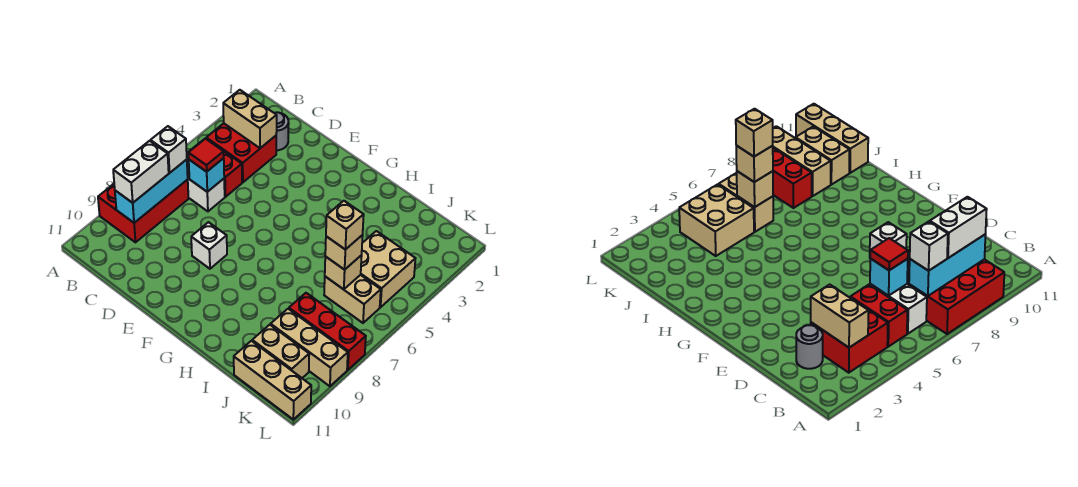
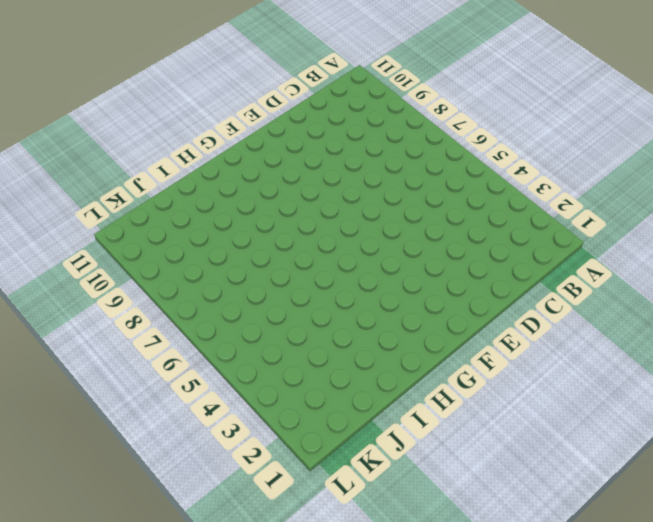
none -> red 2x3 brick [98,180,189,242]
none -> red 2x2 brick [206,123,276,182]
none -> red 1x2 brick [190,138,242,197]

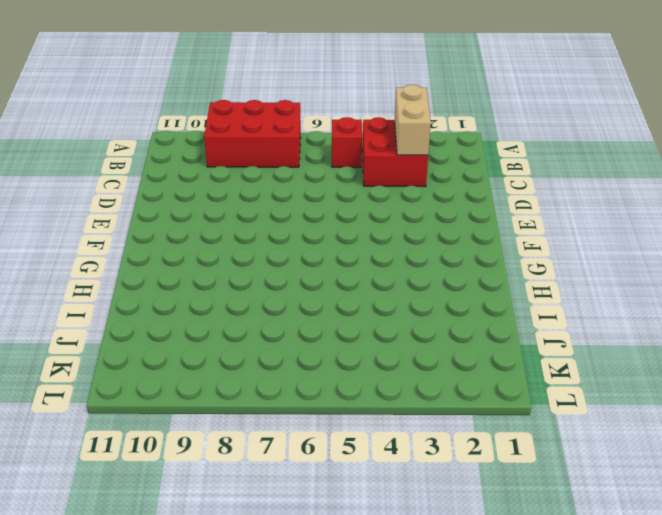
red 1x1 brick [332,117,362,167] -> red 1x2 brick [190,138,242,197]
none -> white 1x2 brick [187,153,225,211]
none -> grey 1x1 round brick [275,112,289,150]
none -> white 1x1 brick [191,222,227,269]

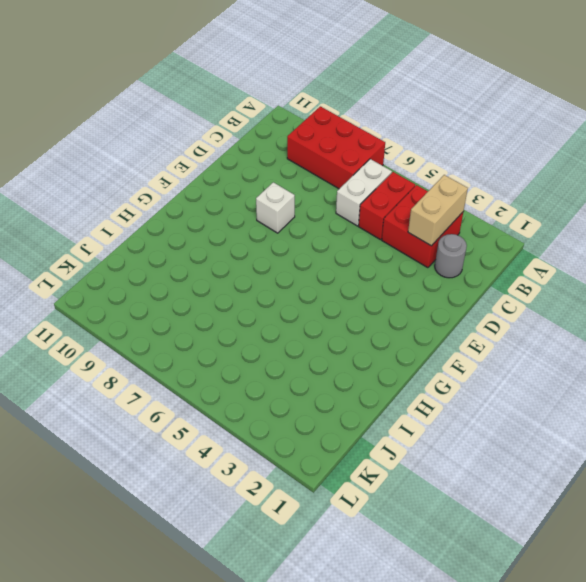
none -> tan 2x2 brick [361,231,416,307]
none -> tan 1x2 brick [324,275,381,323]
none -> red 1x3 brick [289,293,366,370]

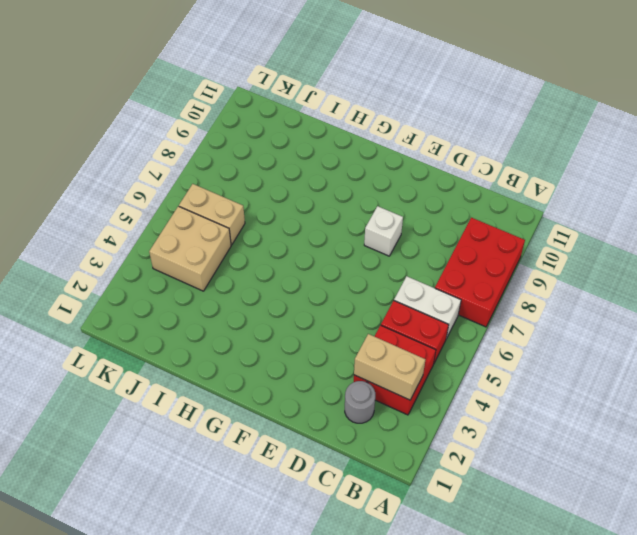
none -> red 1x3 brick [289,293,366,370]
none -> tan 1x3 brick [271,309,348,386]
none -> tan 1x2 brick [252,325,309,378]

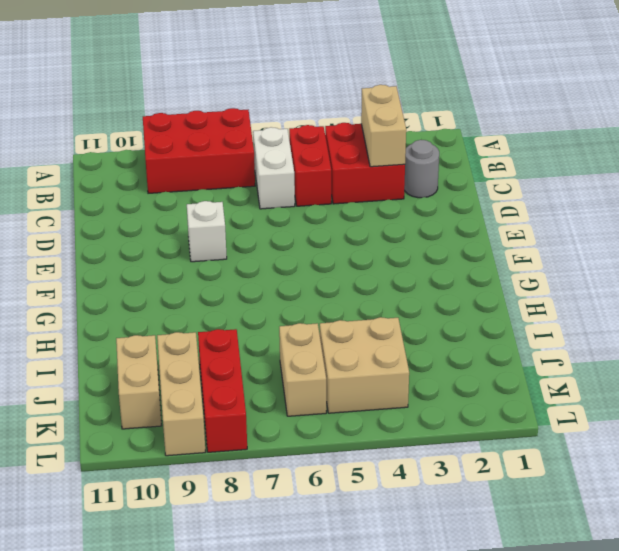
none -> tan 1x3 brick [234,341,311,419]
none -> cyan 1x3 brick [115,159,188,223]
none -> cyan 1x1 brick [189,158,224,192]

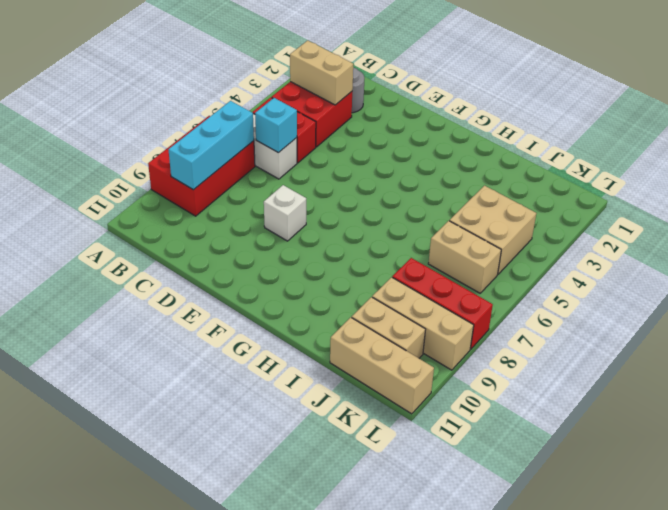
none -> tan 1x1 brick [325,255,362,289]
none -> white 1x1 brick [150,126,187,173]
none -> white 1x2 brick [113,141,169,203]

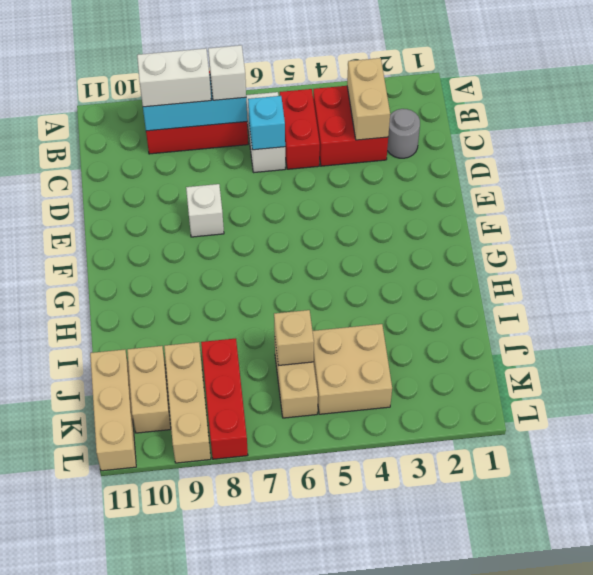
none -> red 1x1 tile [188,139,224,172]
none -> tan 1x1 brick [325,235,363,270]
none -> tan 1x1 brick [326,201,364,250]

